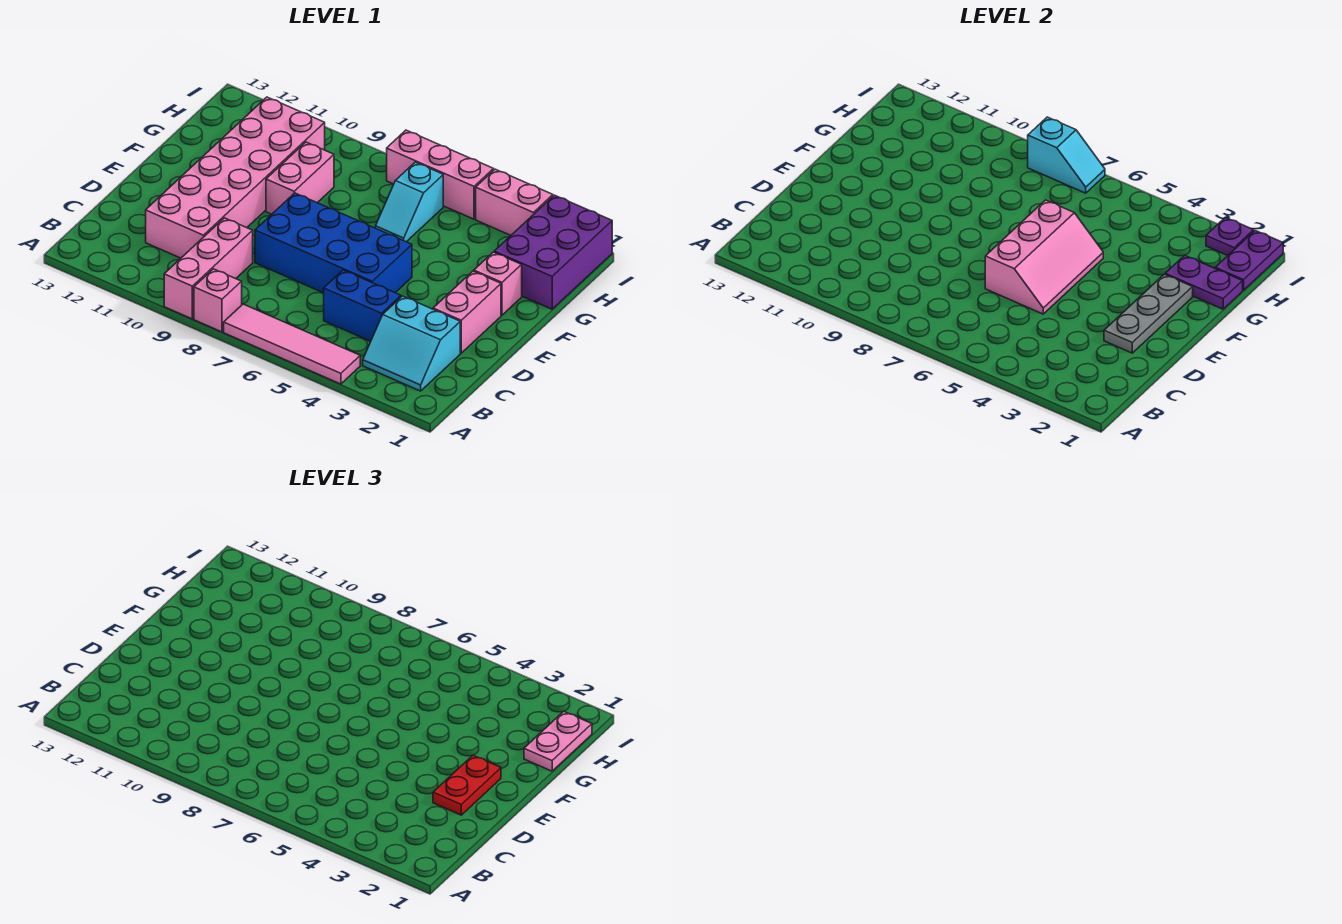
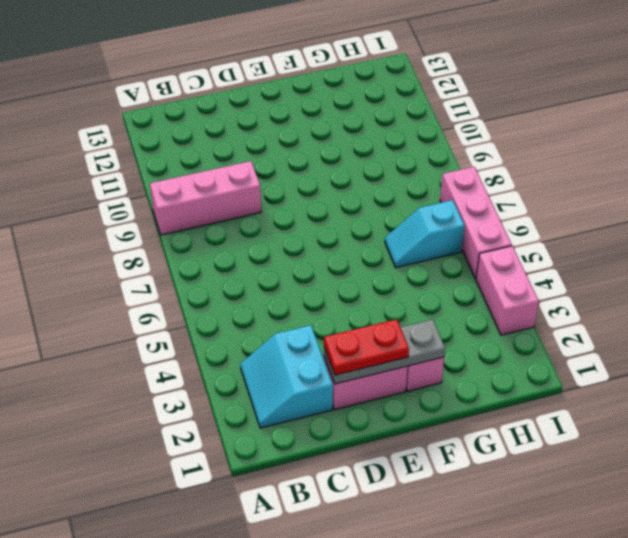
none -> pink 1x4 tile [224,304,360,384]
none -> pink 1x1 brick [194,269,242,332]
none -> blue 1x2 brick [324,270,401,341]

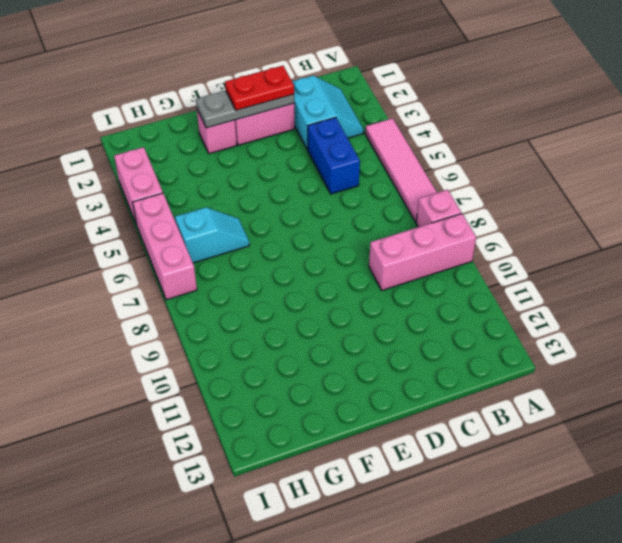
none -> pink 2x6 brick [146,97,325,258]
none -> blue 2x4 brick [255,193,412,293]
none -> pink 1x2 brick [266,142,334,214]

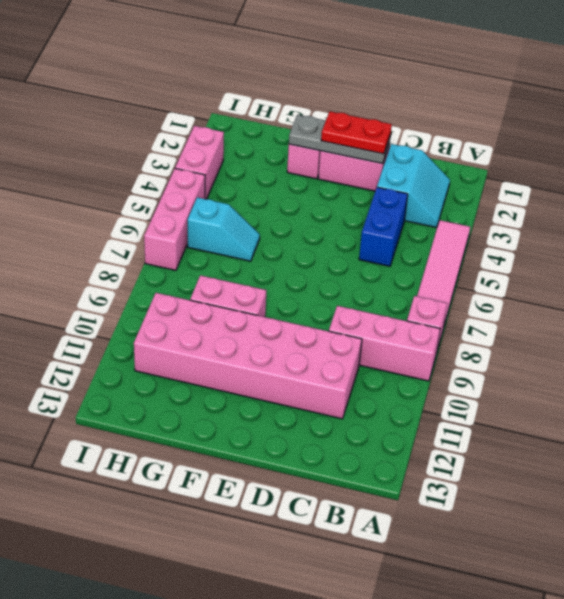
none -> blue 2x4 brick [255,193,412,293]
none -> purple 2x3 brick [494,195,612,309]
none -> pink 2x3 slope [985,200,1103,314]

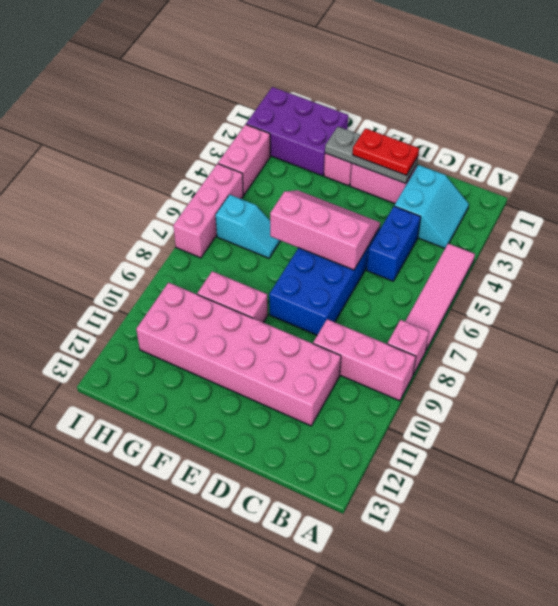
none -> purple 1x2 plate [1165,255,1243,309]
none -> purple 1x2 plate [1215,231,1283,290]
none -> purple 1x1 plate [1206,217,1254,256]

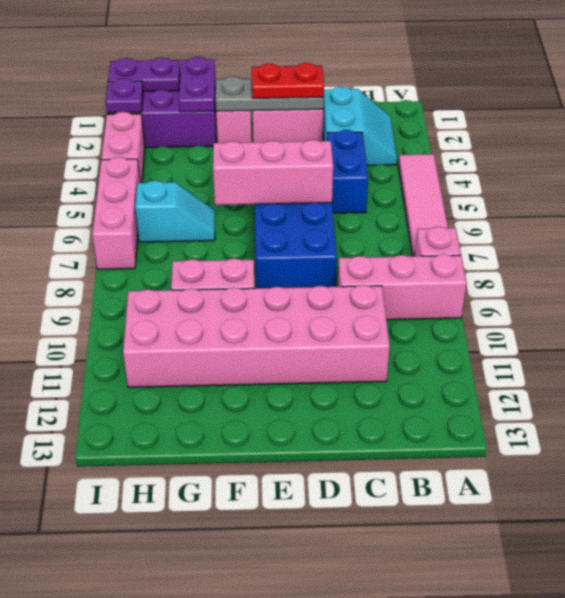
none -> cyan 1x2 slope [1028,117,1105,193]
none -> pink 1x2 plate [524,711,592,771]

